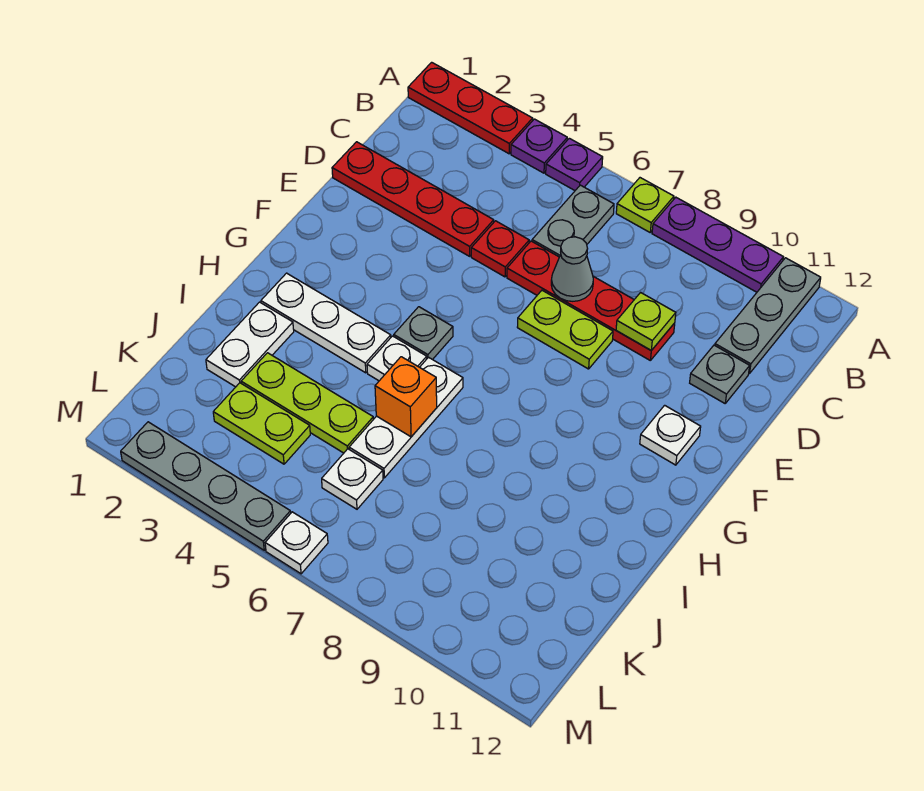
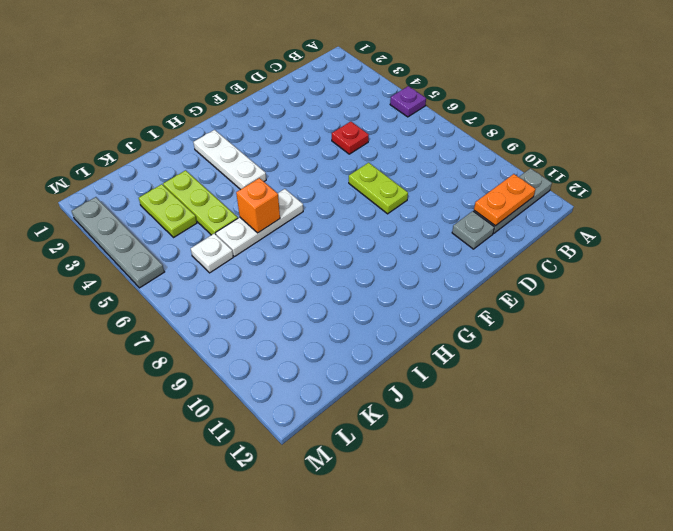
orange 1x2 plate [474,174,536,226] -> none
none -> red 1x3 plate [408,62,533,154]
none -> purple 1x1 plate [511,119,567,173]
none -> lime 1x1 plate [616,178,674,232]

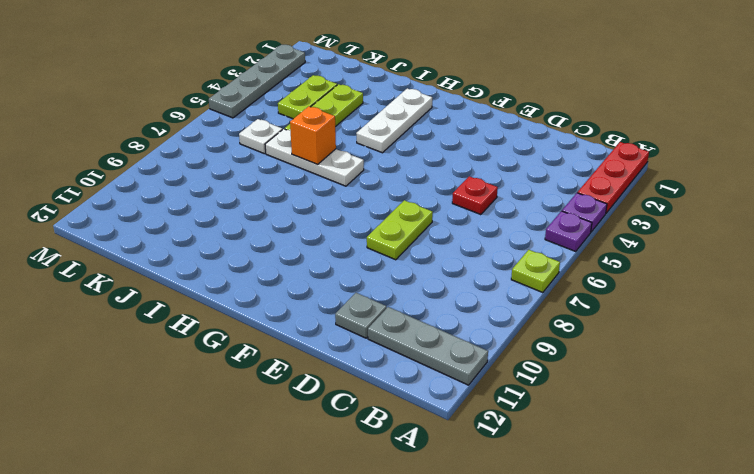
none -> purple 1x3 plate [652,197,783,292]
none -> grey 1x2 plate [532,185,614,257]
none -> red 1x4 plate [332,142,494,256]

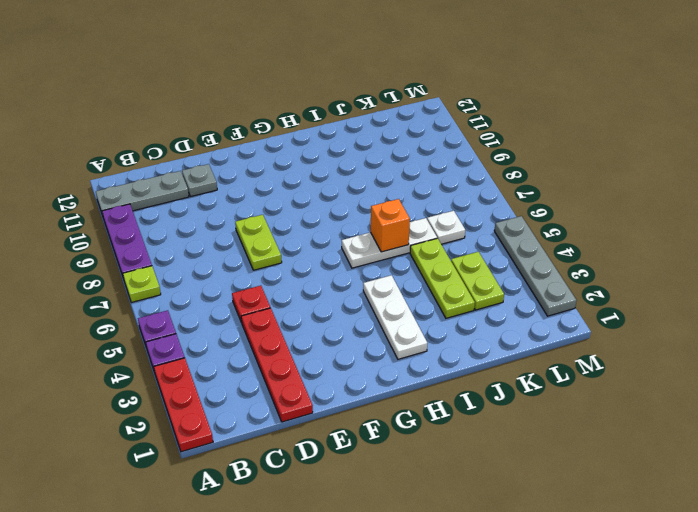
none -> grey 1x2 plate [532,185,614,257]
none -> red 1x4 plate [507,241,675,361]
none -> white 1x1 plate [640,405,701,465]

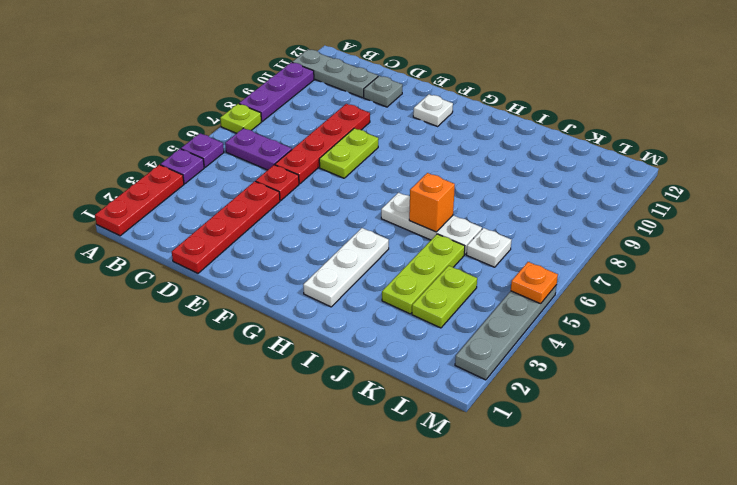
purple 1x2 plate [225,128,292,170] -> grey 1x2 plate [532,185,614,257]
orange 1x1 plate [511,262,558,304] -> none
none -> grey 1x1 plate [394,307,453,360]
none -> white 1x1 plate [367,336,427,381]
none -> white 1x2 plate [206,302,294,387]

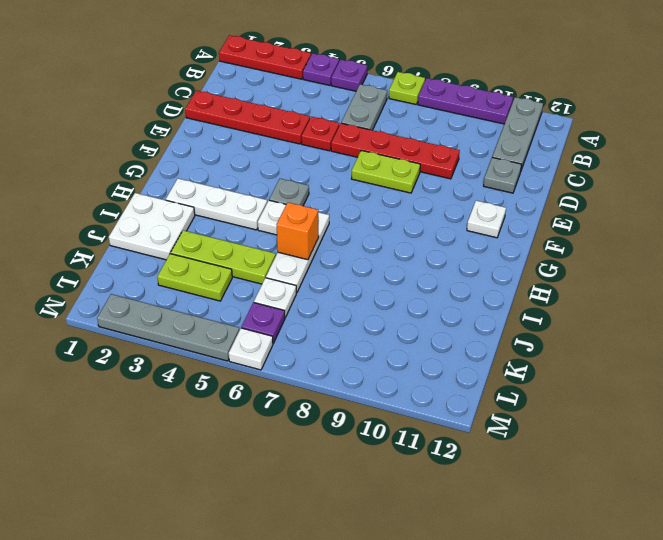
white 2x2 plate [109,193,195,260] -> white 1x2 plate [206,302,294,387]
purple 1x1 plate [241,303,285,343] -> none
none -> grey 1x1 cone [551,237,593,301]
none -> lime 1x1 plate [616,293,676,350]

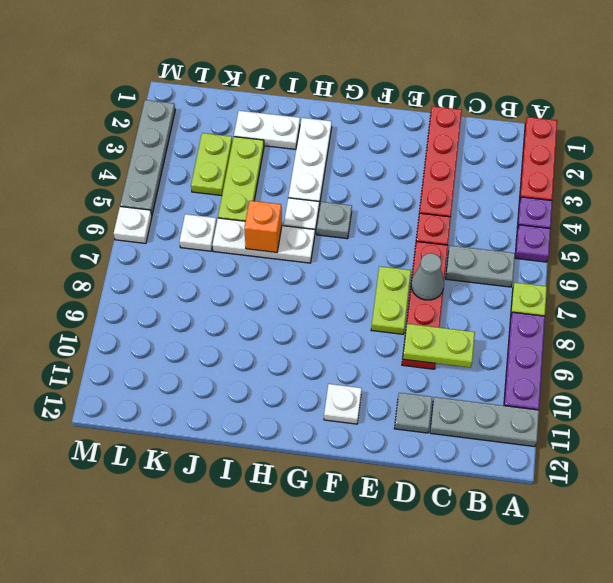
lime 1x2 plate [403,324,475,368] -> lime 1x1 plate [616,293,676,350]

